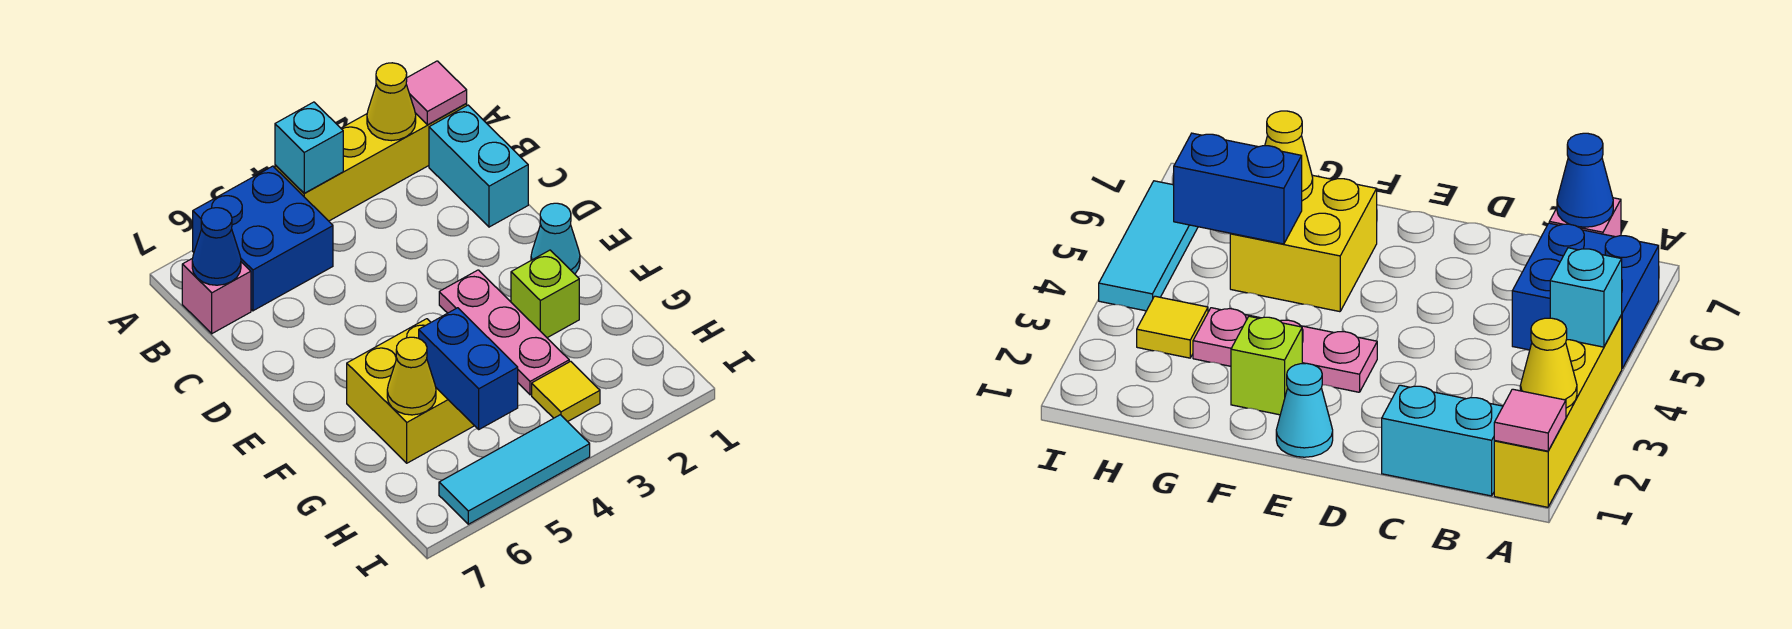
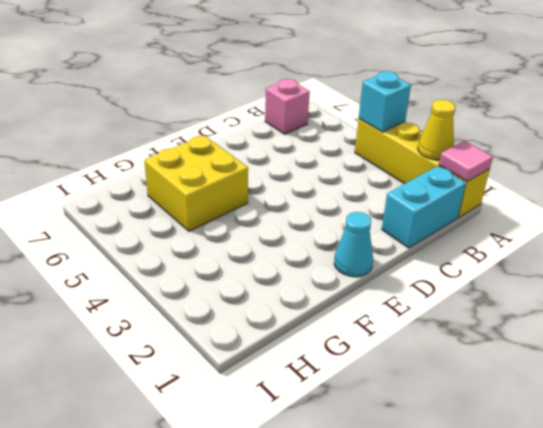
none -> blue 2x2 brick [193,166,333,311]
none -> pink 1x3 plate [439,270,569,395]
none -> lime 1x1 brick [511,250,579,338]

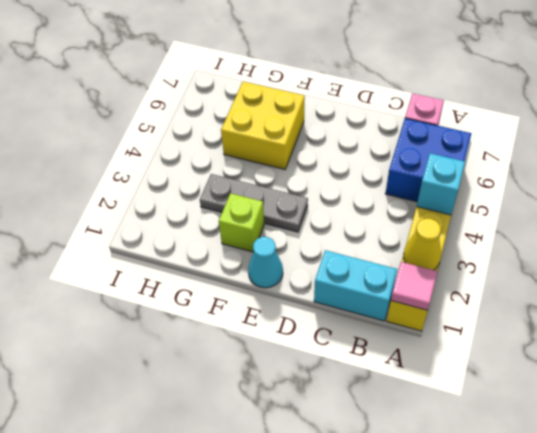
grey 1x3 plate [200,174,308,232] -> pink 1x3 plate [439,270,569,395]
none -> yellow 1x1 tile [532,361,600,422]
none -> cyan 1x3 tile [439,415,590,524]
none -> blue 1x1 cone [192,208,241,285]

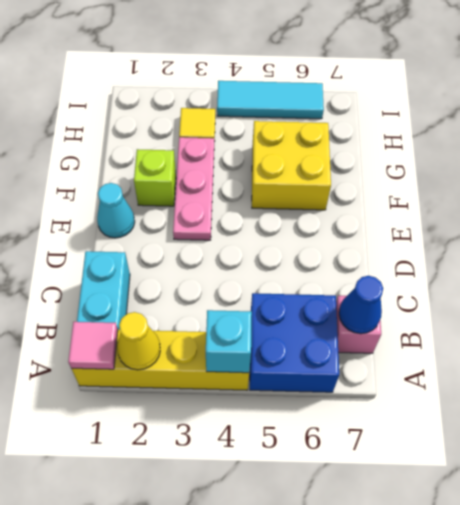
none -> blue 1x2 brick [419,308,518,429]
none -> yellow 1x1 cone [387,337,436,415]

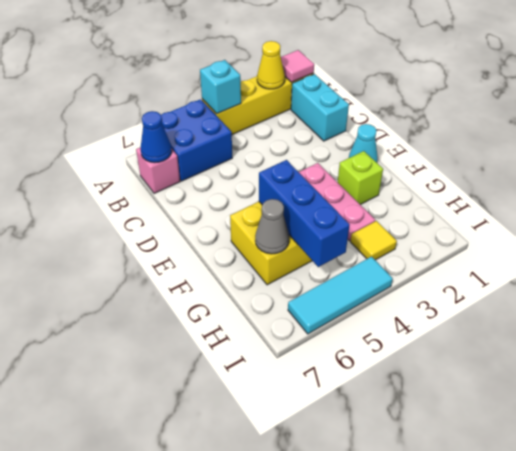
blue 1x3 brick [259,160,350,267] -> blue 1x2 brick [419,308,518,429]
grey 1x1 cone [255,199,289,254] -> yellow 1x1 cone [387,337,436,415]

